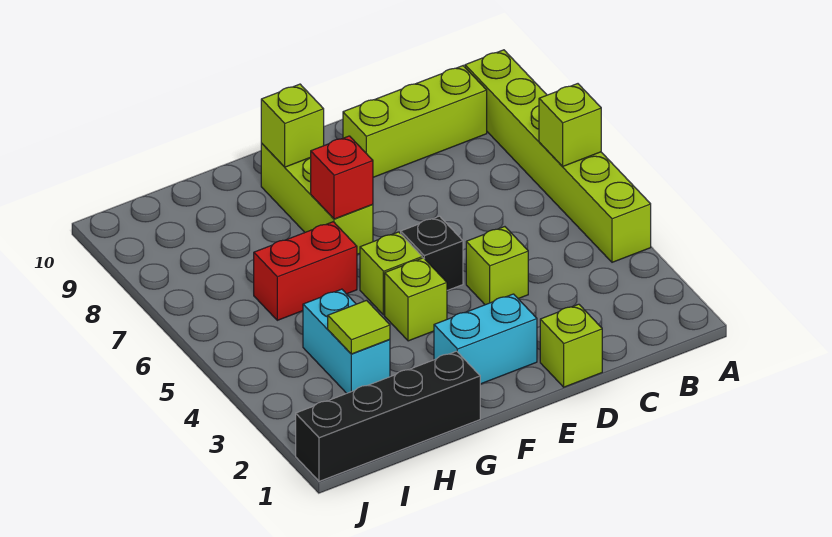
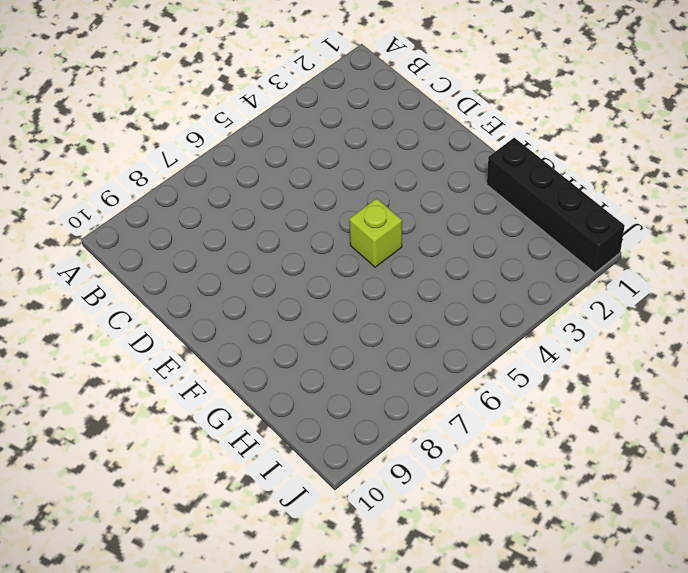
none -> lime 1x6 brick [465,50,651,262]
none -> lime 1x3 brick [343,66,487,177]
none -> lime 1x1 brick [540,304,602,387]

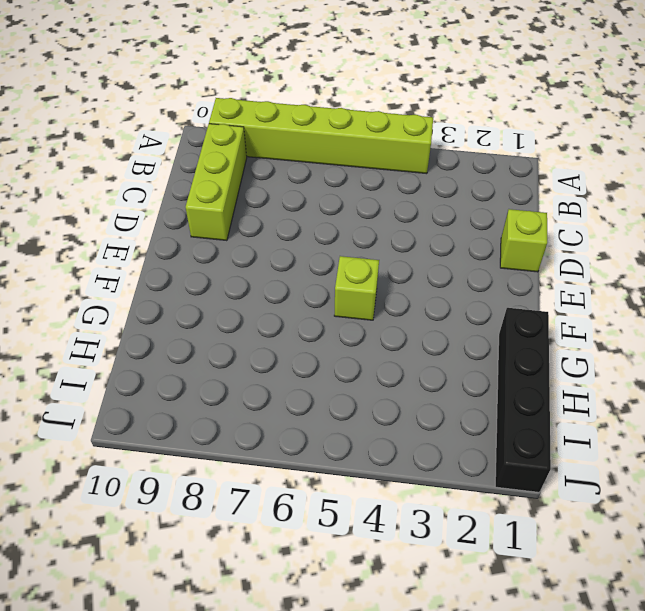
none -> lime 1x1 brick [466,227,528,305]
none -> cyan 1x2 brick [434,294,537,384]
none -> black 1x1 brick [401,216,463,290]

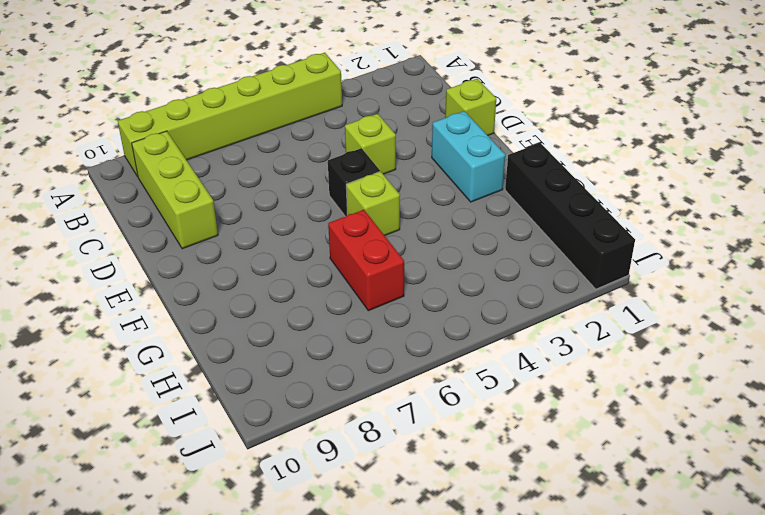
none -> lime 1x1 brick [385,258,447,341]
none -> lime 1x3 brick [261,143,373,254]
none -> cyan 1x2 brick [303,289,390,393]

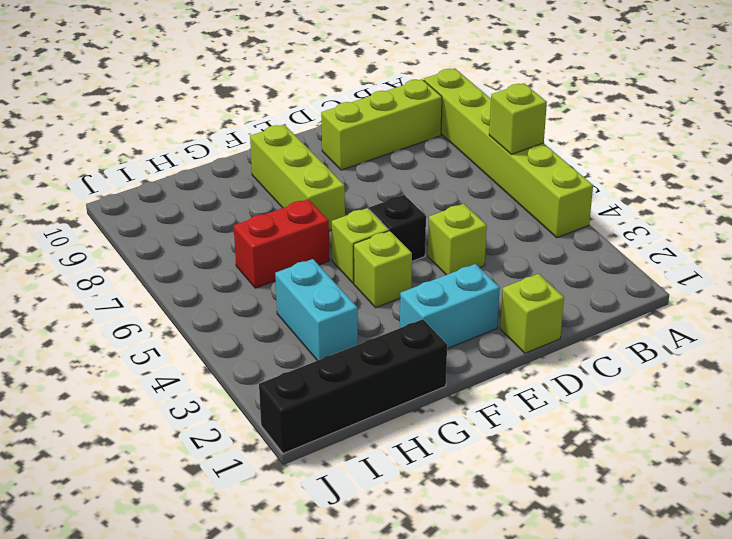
none -> red 1x1 brick [311,136,373,219]
none -> lime 1x1 brick [261,84,324,167]
none -> lime 1x1 tile [328,300,390,354]

